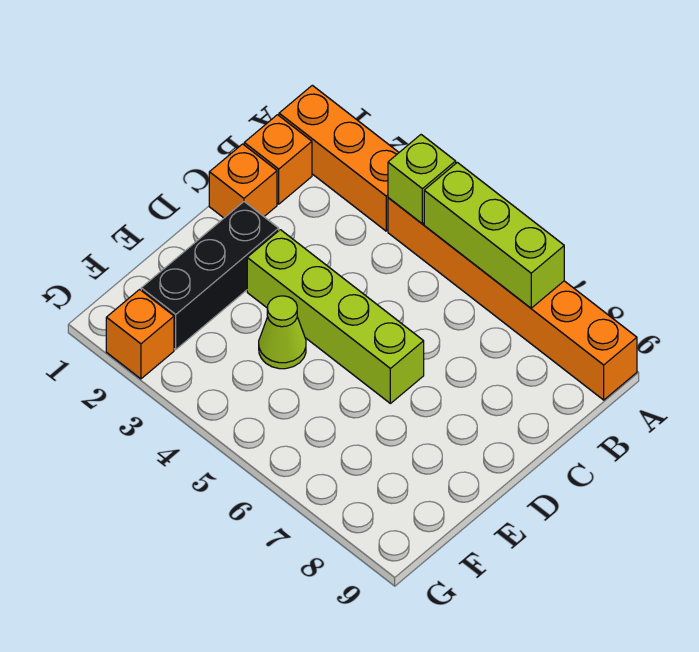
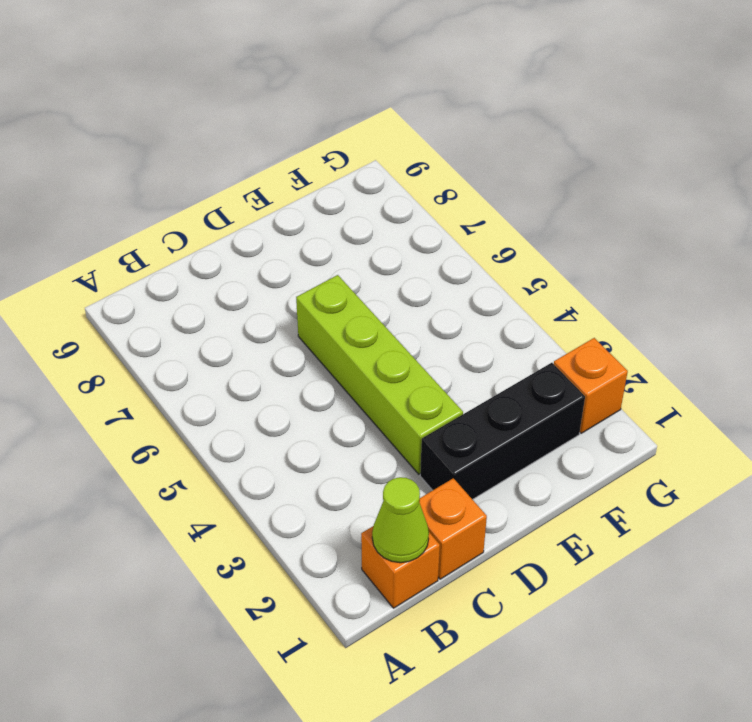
lime 1x1 cone [372,477,429,563] -> lime 1x1 cone moved to [259,296,306,369]
none -> orange 1x3 brick [279,85,399,231]
none -> orange 1x6 brick [388,198,637,400]

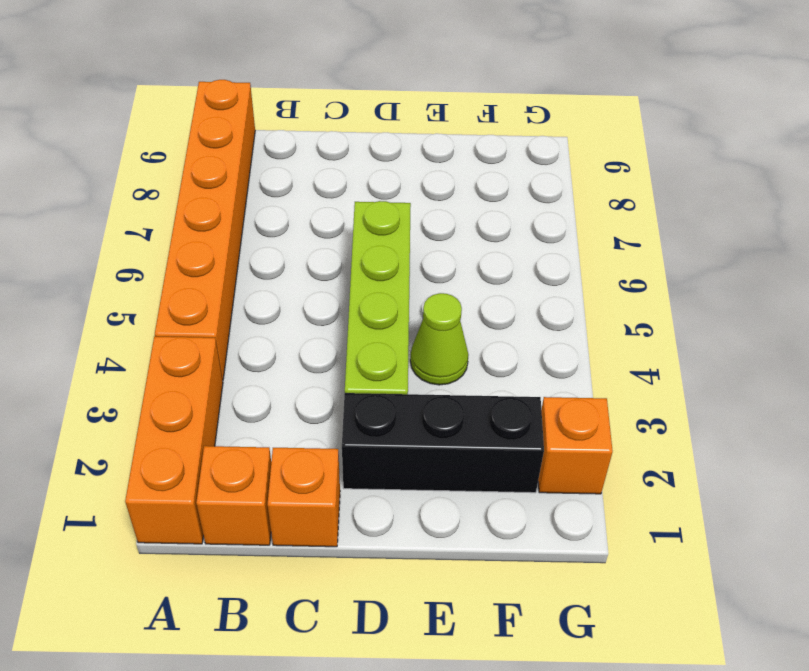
none -> lime 1x1 brick [388,135,456,224]
none -> lime 1x3 brick [424,162,564,308]

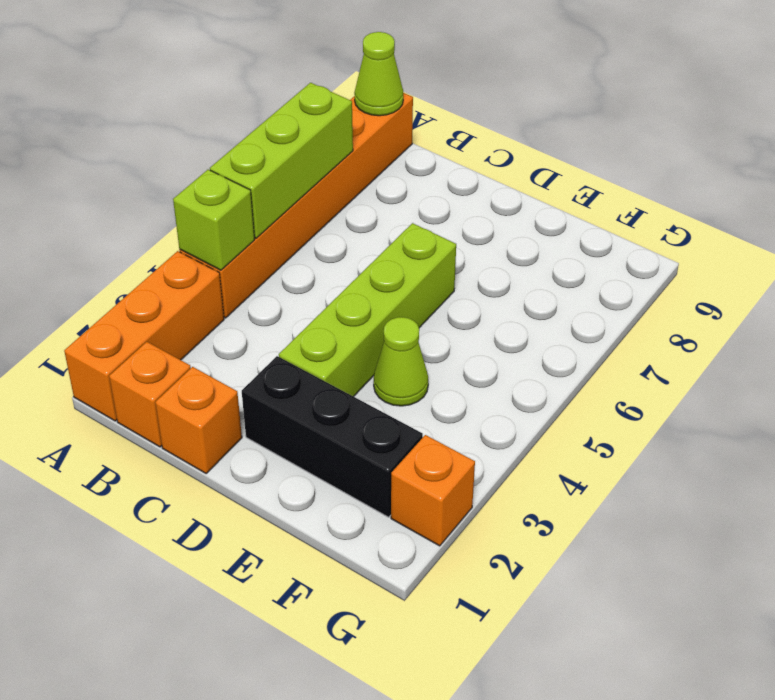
lime 1x1 cone [354,32,403,116] -> none

